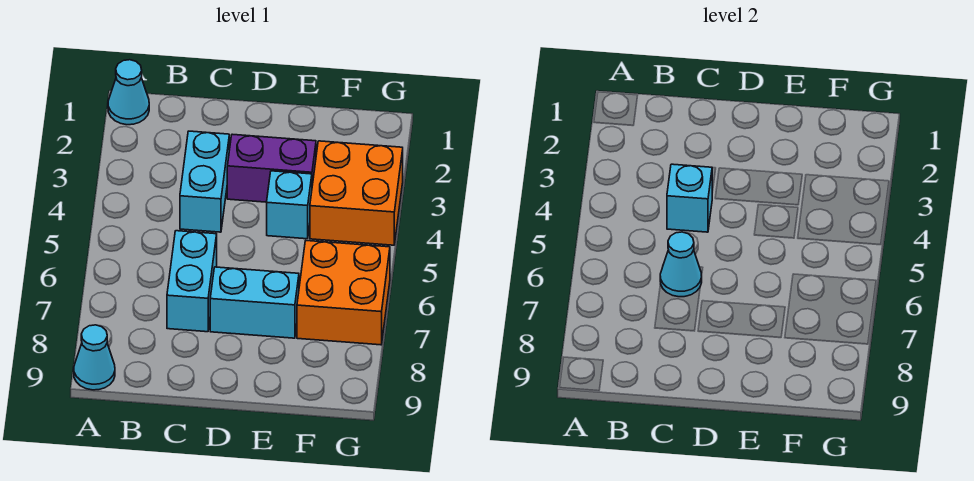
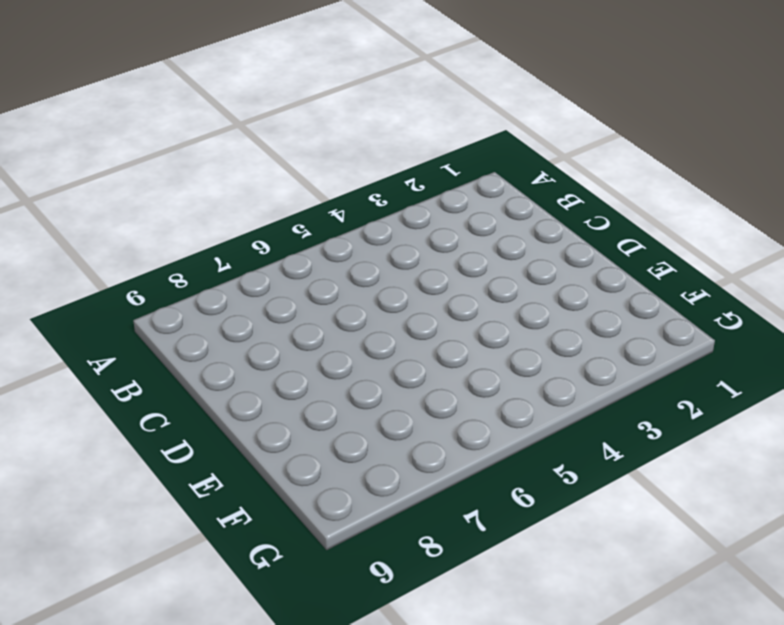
none -> cyan 1x1 cone [108,60,149,125]
none -> cyan 1x1 cone [74,325,115,390]

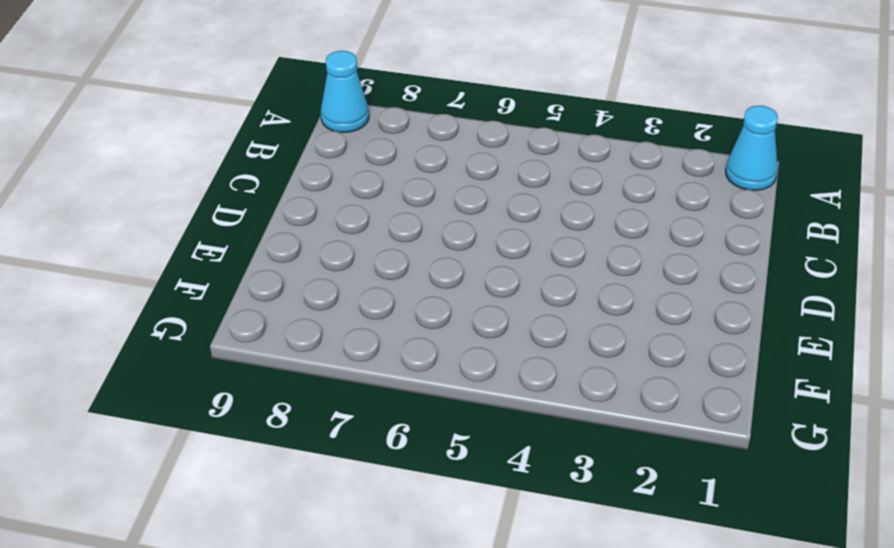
none -> cyan 1x2 brick [180,131,229,232]
none -> cyan 1x2 brick [167,231,217,332]

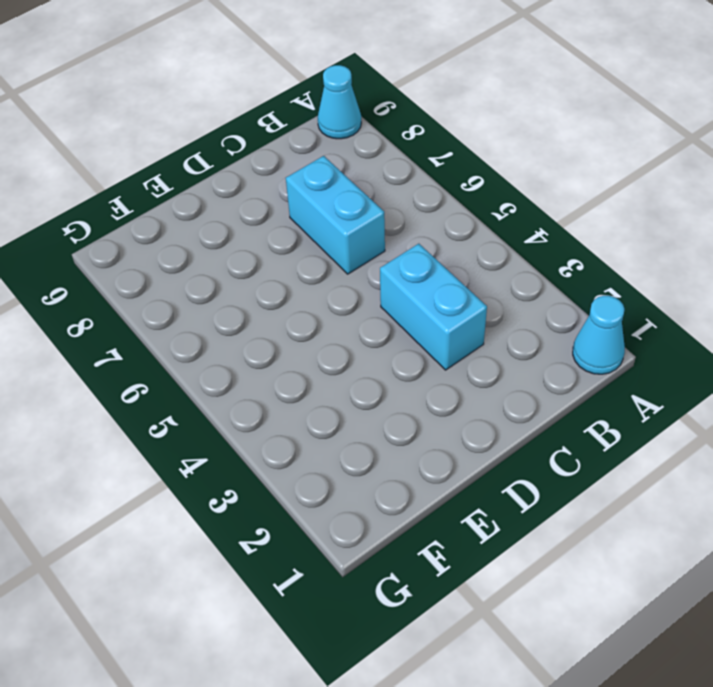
none -> purple 1x2 brick [227,134,316,202]
none -> cyan 1x2 brick [210,267,299,338]

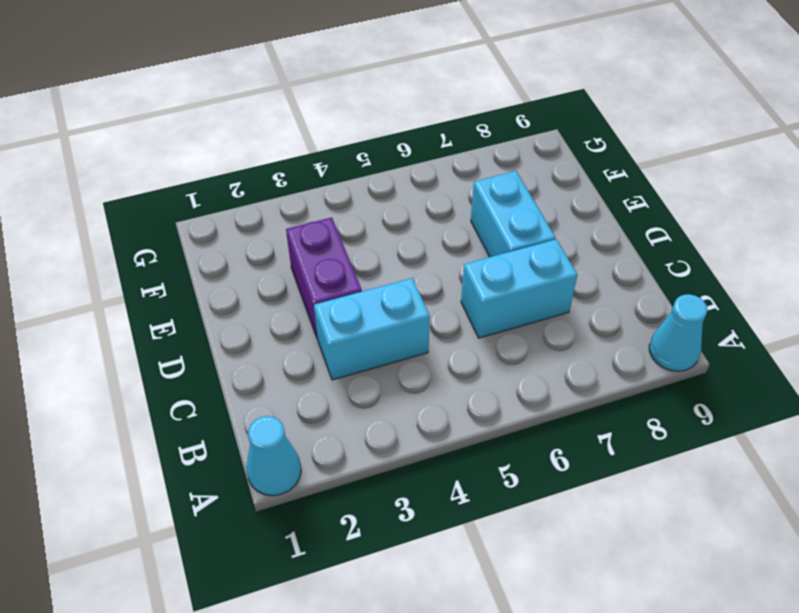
none -> cyan 1x1 brick [267,171,312,239]
none -> orange 2x2 brick [310,141,403,245]

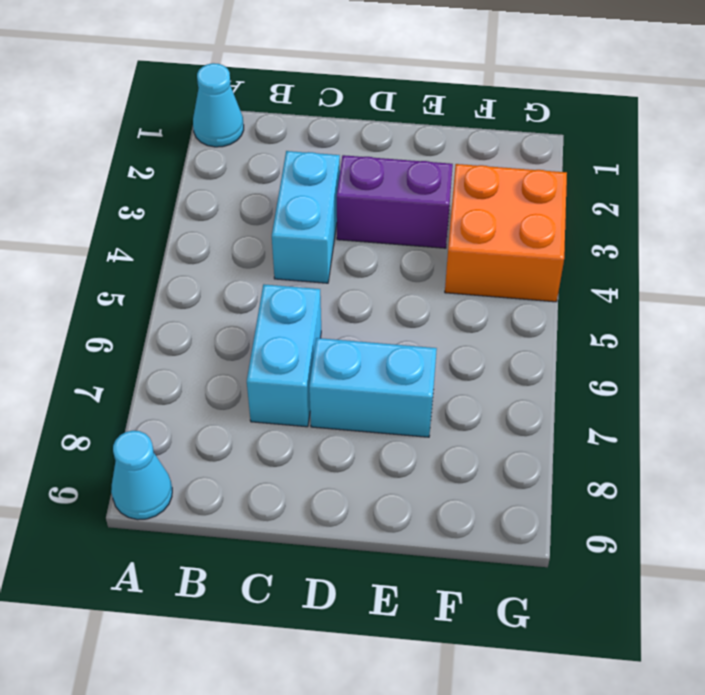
none -> cyan 1x1 brick [267,171,312,239]
none -> orange 2x2 brick [297,241,390,345]

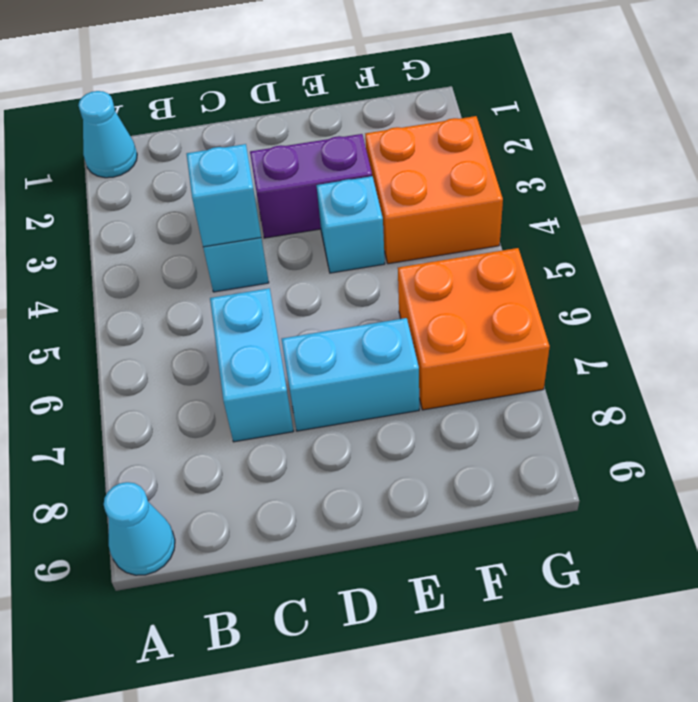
none -> cyan 1x1 cone [660,232,702,297]

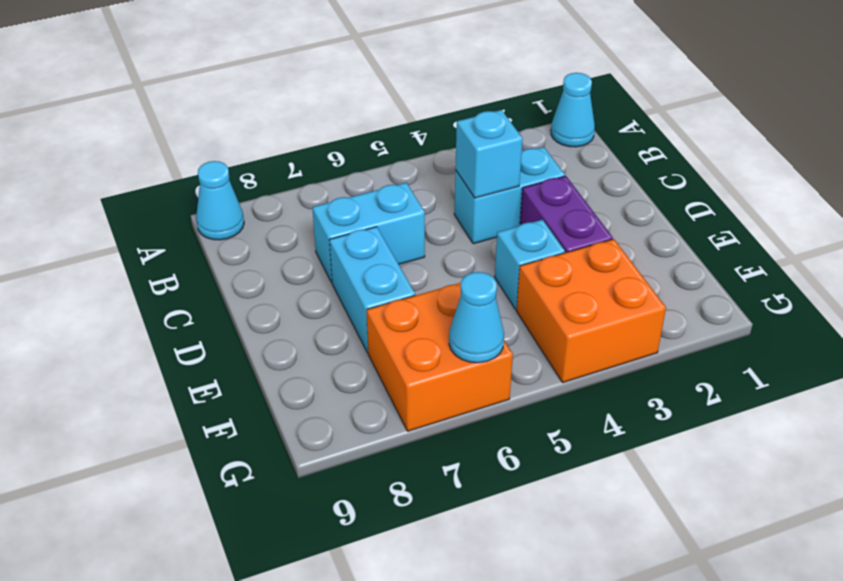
cyan 1x1 cone [449,272,504,363] -> cyan 1x1 cone moved to [660,232,702,297]

